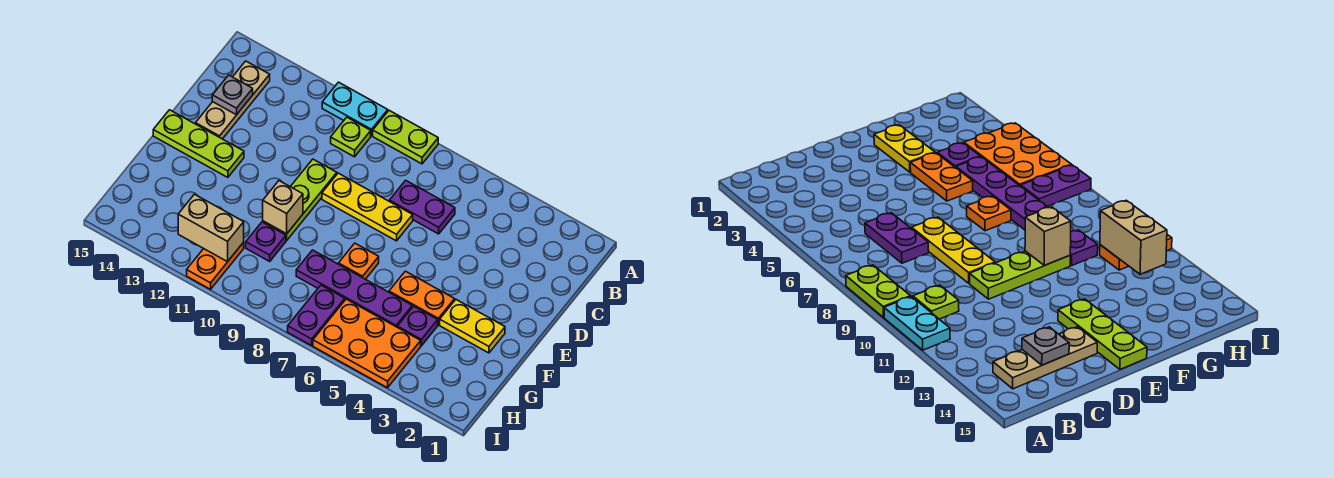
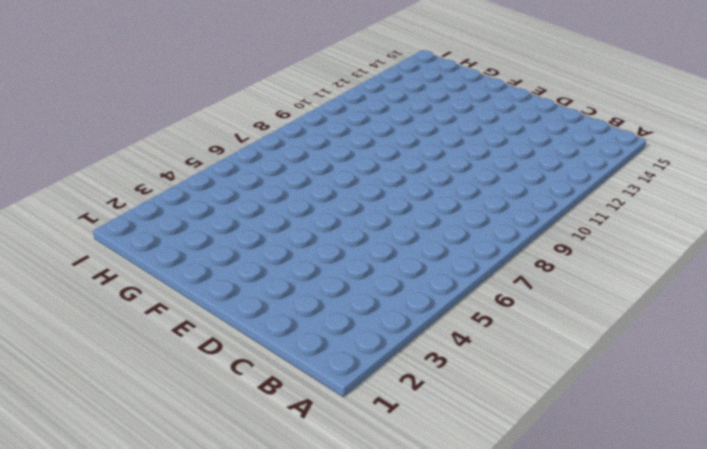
none -> lime 1x2 plate [373,110,438,164]
none -> cyan 1x2 plate [322,82,388,136]
none -> lime 1x1 plate [331,117,371,157]

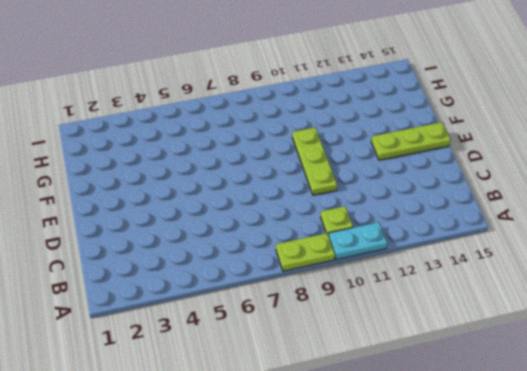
none -> tan 1x3 plate [196,61,270,139]
none -> purple 1x2 plate [389,180,455,234]
none -> yellow 1x3 plate [322,173,413,241]

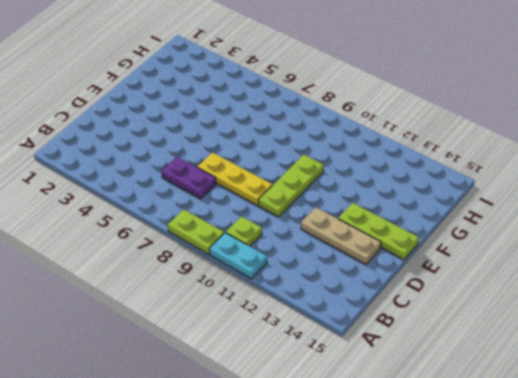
tan 1x3 plate [301,207,381,264] -> tan 1x3 plate turned to [196,61,270,139]
none -> yellow 1x2 plate [440,300,505,353]
none -> orange 1x2 plate [389,271,455,325]
none -> orange 1x1 plate [339,243,379,279]

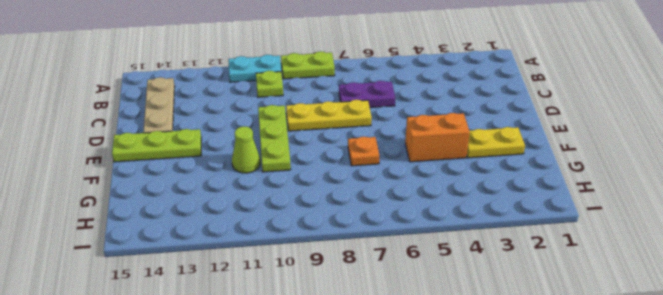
orange 1x2 brick [405,113,470,162] -> orange 1x2 plate [389,271,455,325]
lime 1x1 cone [232,126,260,173] -> none
none -> purple 1x1 plate [397,306,438,346]
none -> purple 1x4 plate [296,250,412,327]
none -> purple 1x1 plate [246,222,286,261]

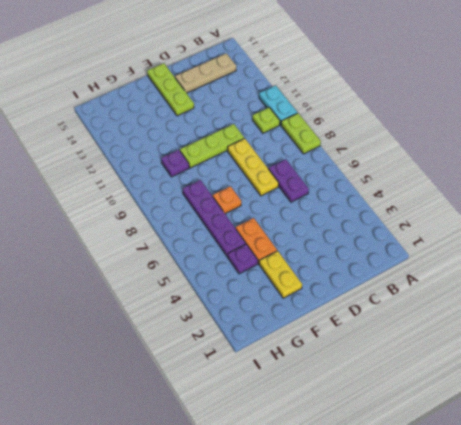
none -> orange 2x3 plate [313,299,421,388]
none -> purple 1x2 plate [288,285,345,345]
none -> orange 1x2 plate [187,242,244,289]

